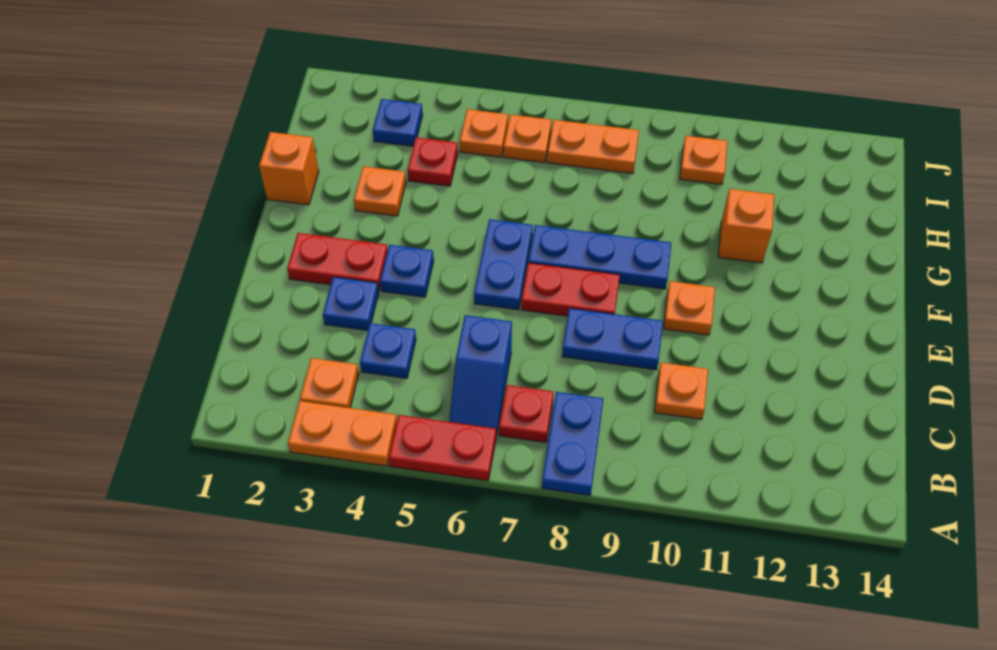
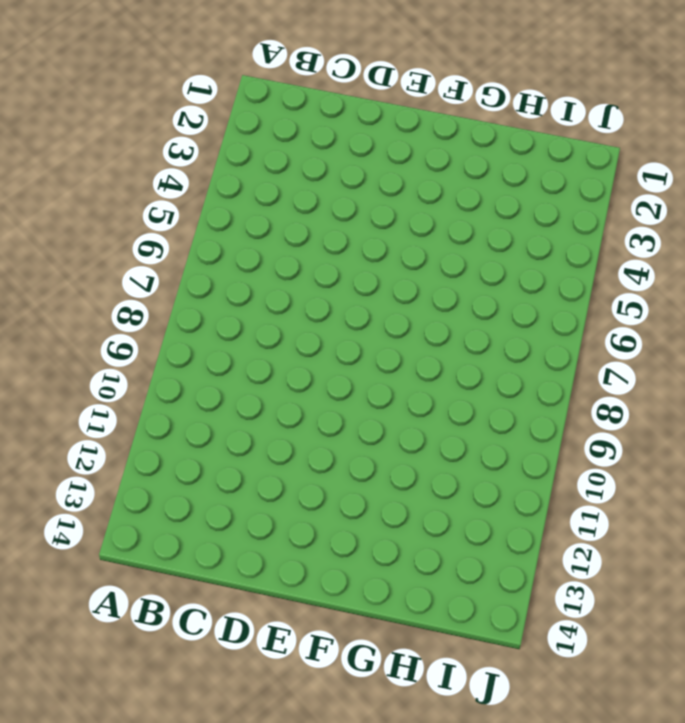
none -> orange 1x2 plate [288,401,397,466]
none -> red 1x2 plate [389,415,496,481]
none -> blue 1x2 plate [542,392,603,495]

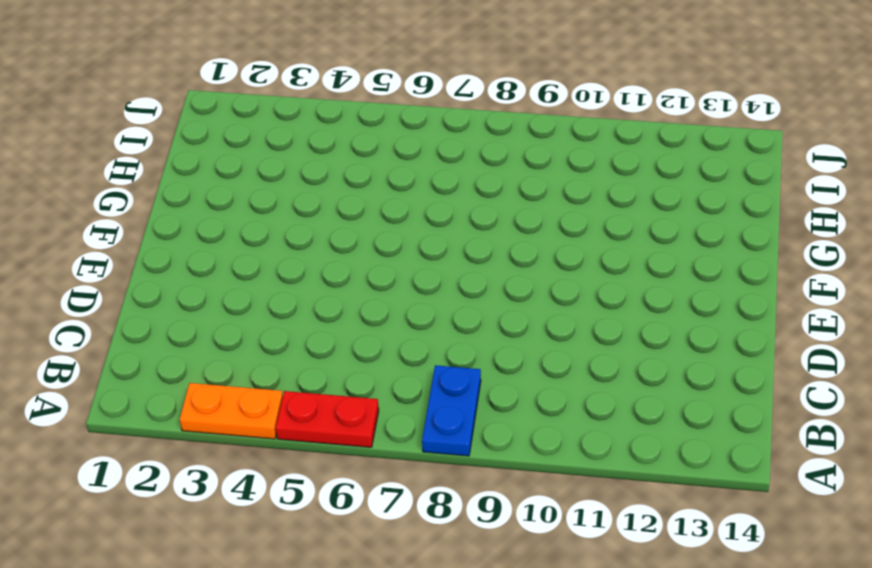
none -> orange 1x1 plate [300,358,359,408]
none -> blue 1x2 slope [449,315,512,435]
none -> red 1x1 plate [499,385,554,442]

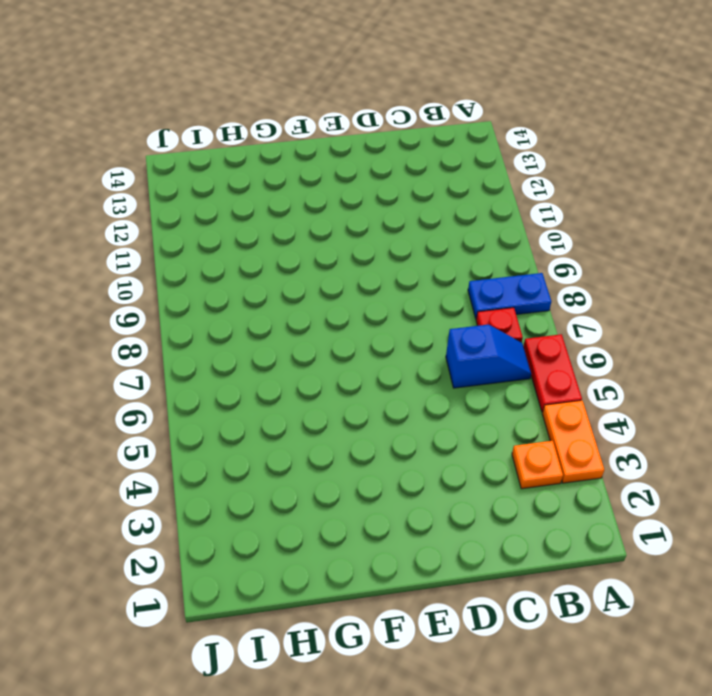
none -> blue 1x1 plate [360,323,416,378]
none -> orange 1x1 plate [655,363,708,419]
none -> blue 1x1 plate [323,277,379,330]

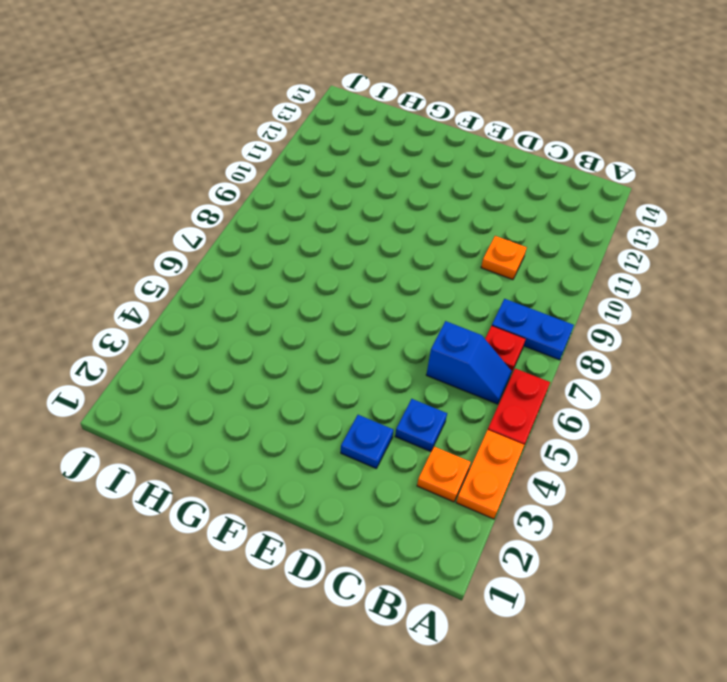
none -> blue 1x2 plate [562,308,663,370]
none -> red 1x2 plate [287,233,388,291]
none -> blue 1x1 plate [380,245,434,297]

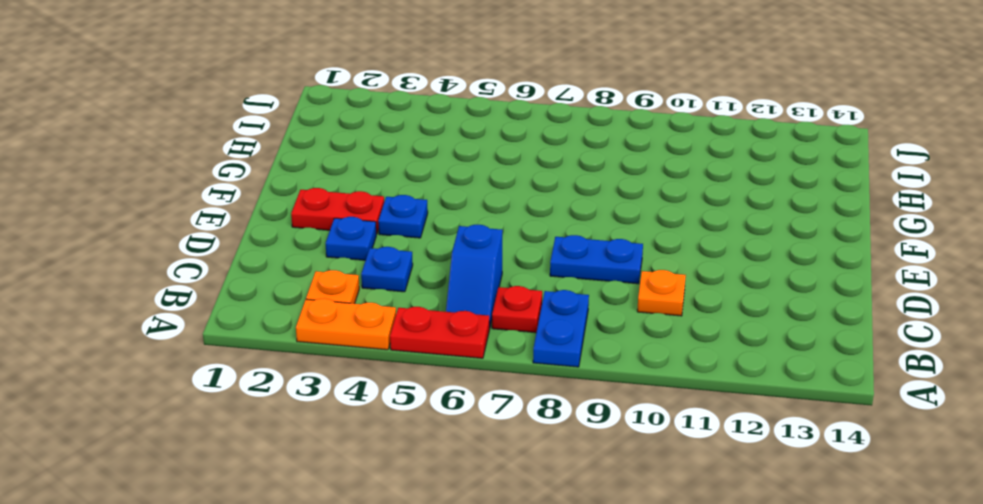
none -> blue 1x2 plate [474,219,533,310]
none -> red 1x2 plate [521,263,620,316]
none -> orange 1x1 plate [664,281,715,335]

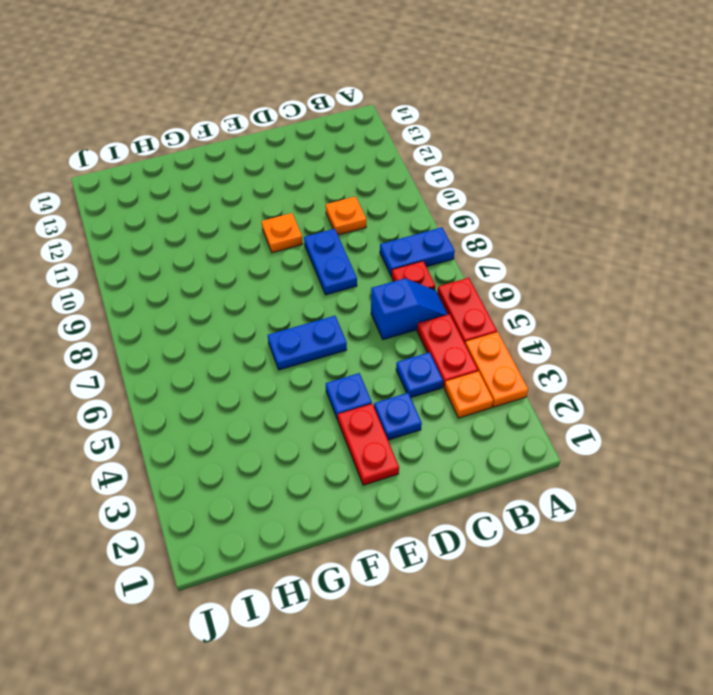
red 1x2 plate [417,314,478,387] -> red 1x2 plate moved to [521,263,620,316]
none -> blue 1x3 plate [528,225,671,289]
none -> orange 1x1 brick [259,132,319,205]
none -> orange 1x1 plate [354,166,406,216]

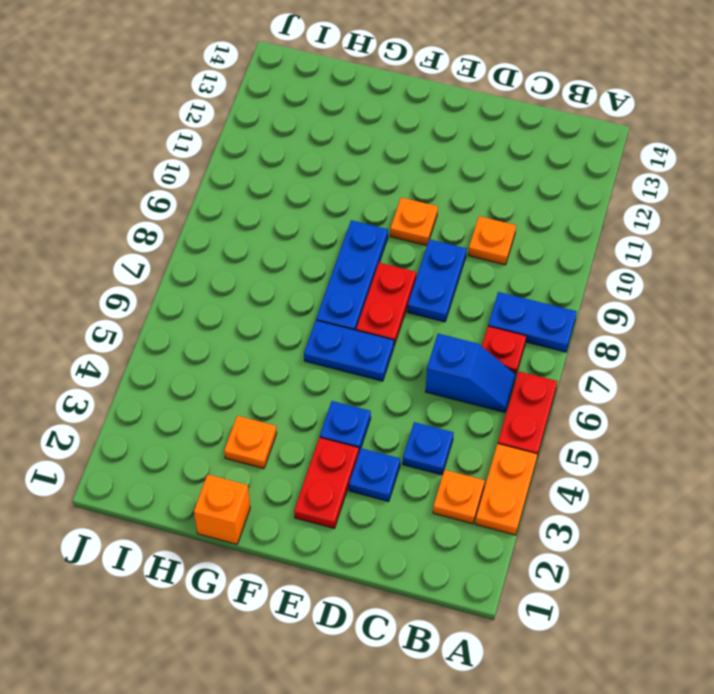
none -> orange 1x1 brick [718,189,774,263]
none -> red 1x1 plate [408,137,458,186]
none -> blue 1x1 plate [373,99,423,146]

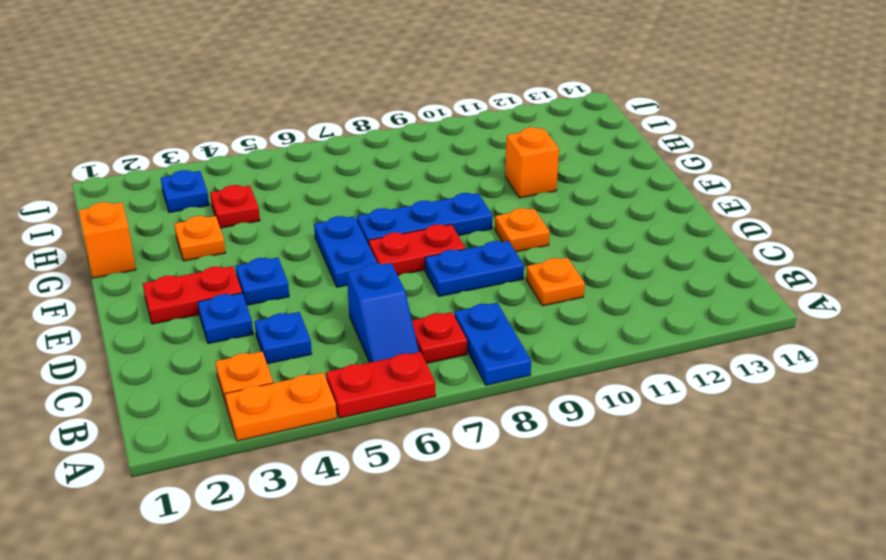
none -> orange 1x1 plate [460,109,508,157]
none -> orange 1x1 plate [504,115,551,163]
none -> orange 1x2 plate [547,120,639,173]

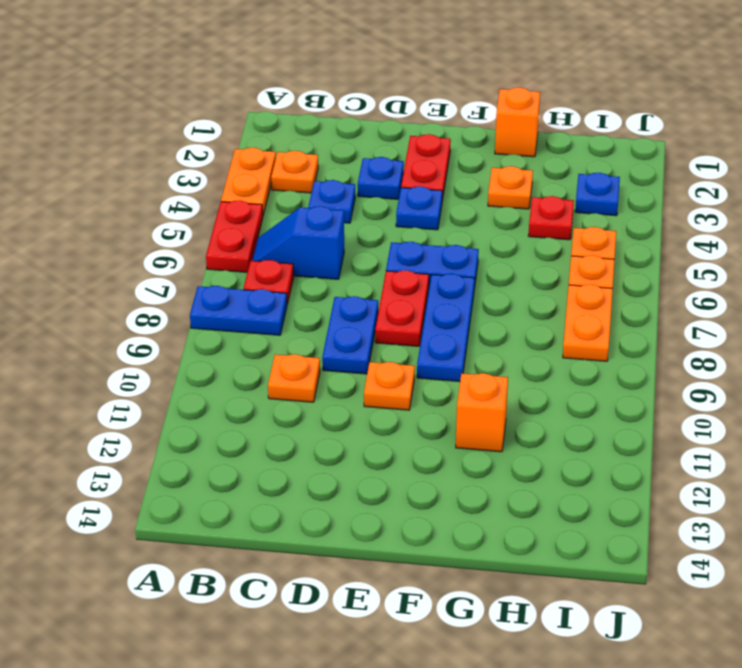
none -> orange 1x1 plate [680,136,728,184]

